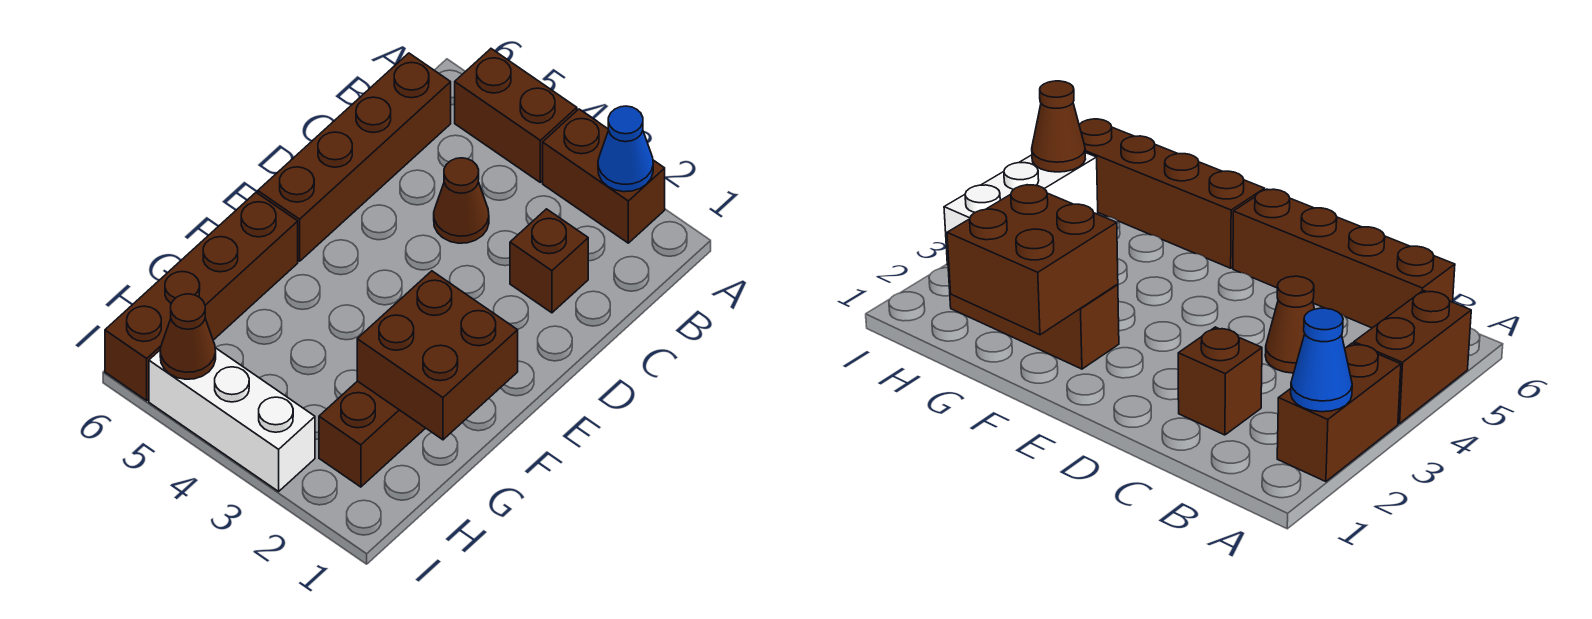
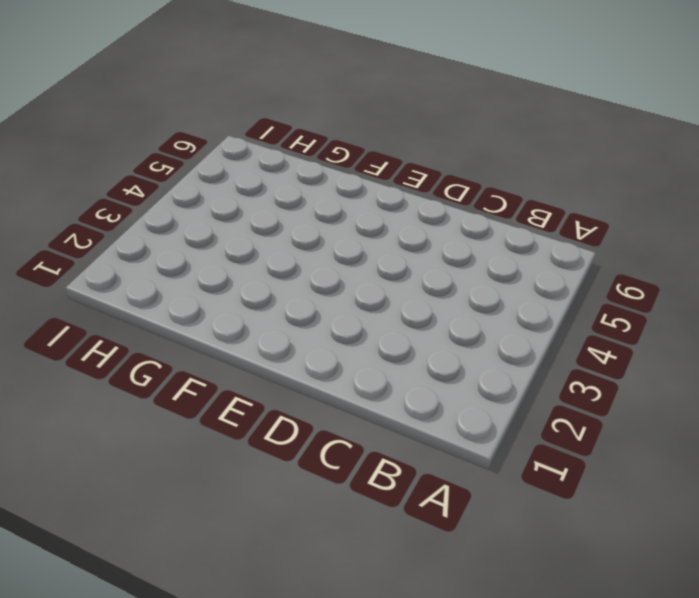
none -> brown 1x2 brick [543,109,665,243]
none -> brown 1x2 brick [455,49,577,182]

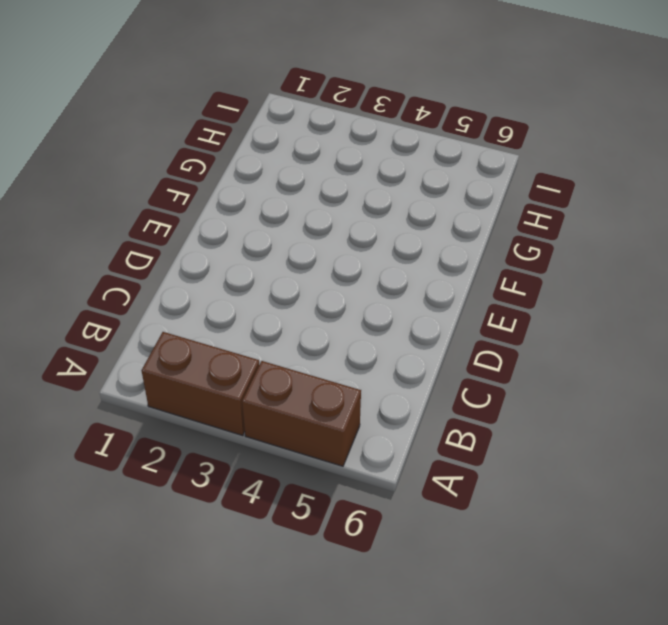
none -> brown 1x4 brick [258,53,451,261]
none -> brown 1x1 brick [510,209,588,313]

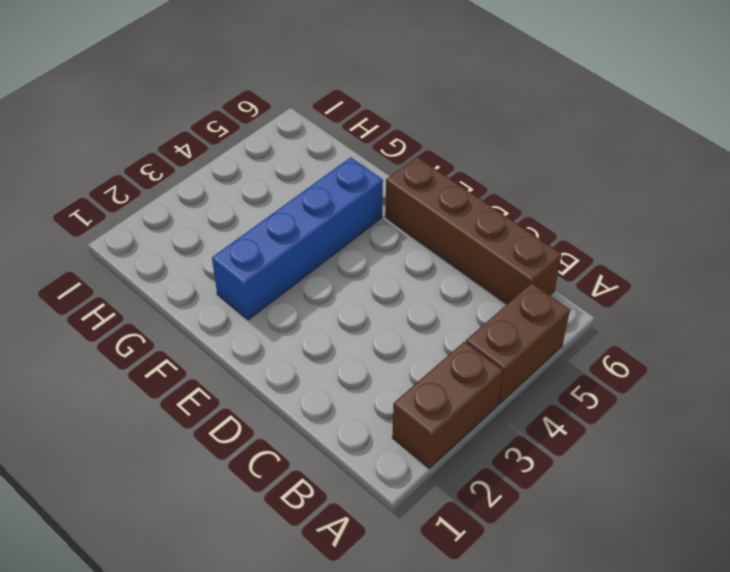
blue 1x4 brick [212,157,383,320] -> brown 1x3 brick [319,381,425,487]
none -> brown 1x1 brick [510,209,588,313]
none -> brown 1x1 cone [434,158,489,243]

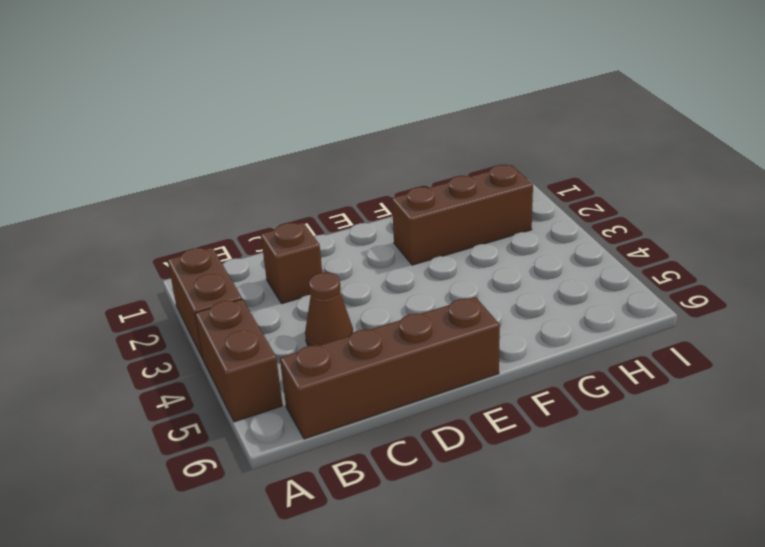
none -> brown 1x4 brick [105,193,298,401]
none -> white 1x3 brick [149,348,315,491]

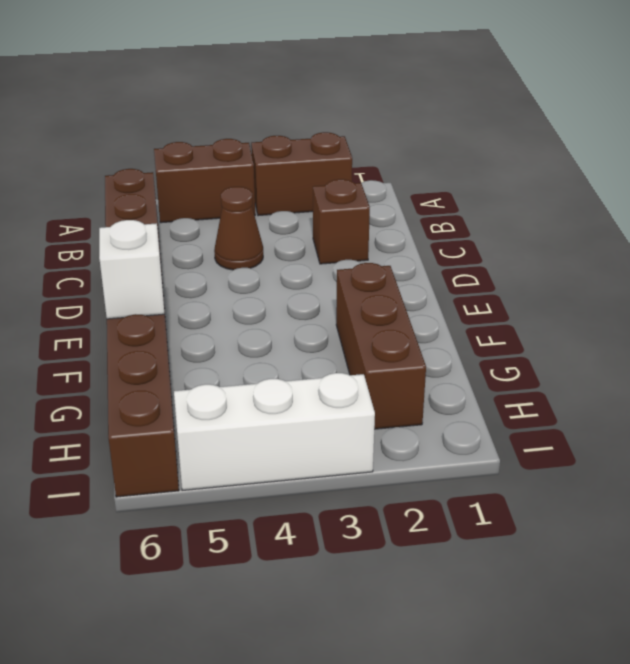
white 1x1 brick [99,220,165,319] -> none
none -> blue 1x1 cone [598,106,653,192]
none -> brown 2x2 brick [357,271,518,440]

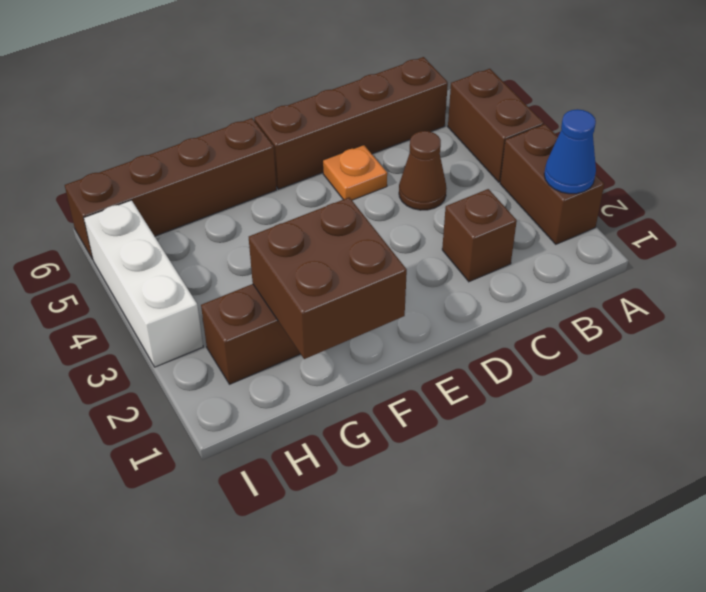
orange 1x1 plate [323,145,387,200] -> none
none -> brown 1x1 cone [160,294,216,379]

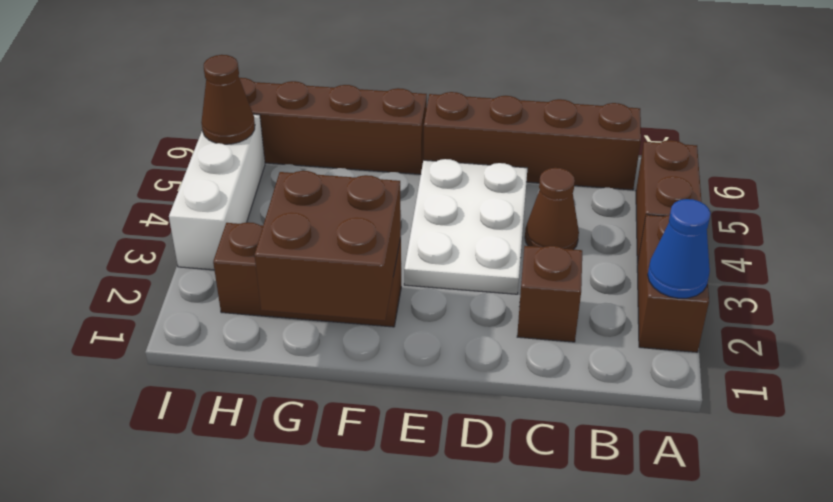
white 2x3 plate [404,159,527,294] -> none

